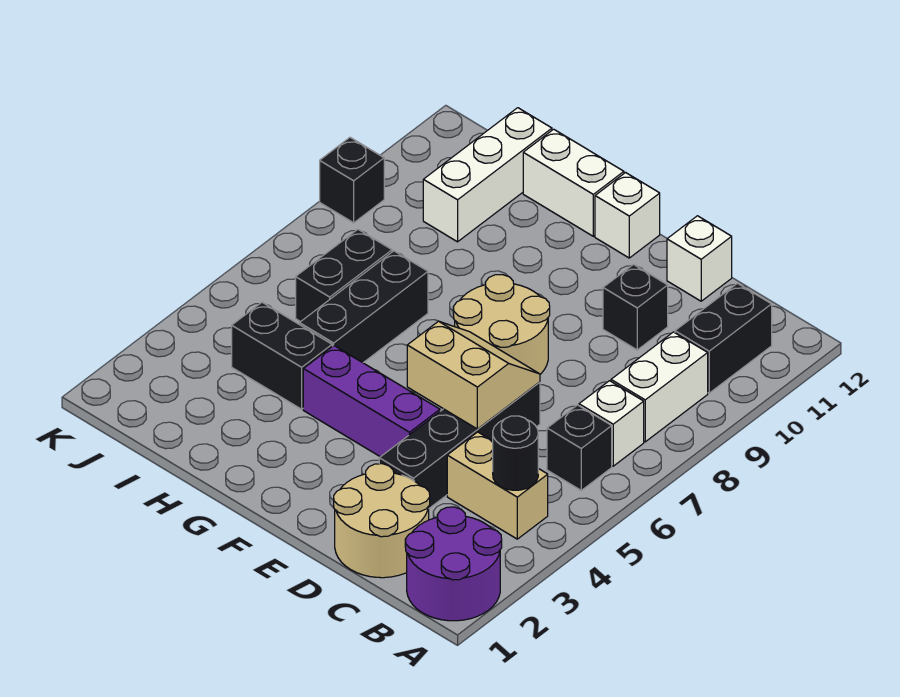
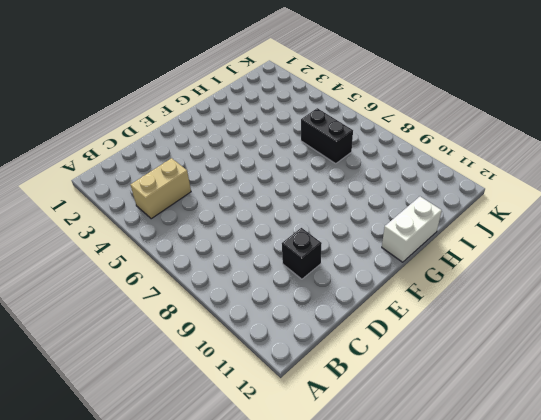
none -> purple 2x2 round brick [405,507,502,621]
none -> black 1x1 brick [547,405,612,490]
none -> white 1x1 brick [579,381,644,466]

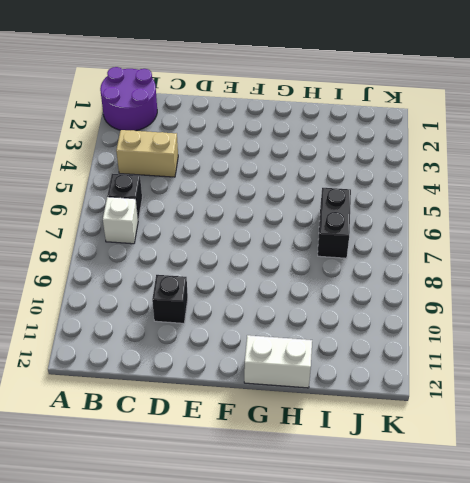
none -> white 1x2 brick [611,332,708,442]
none -> black 1x2 brick [675,283,772,393]
none -> tan 2x2 round brick [334,464,430,578]

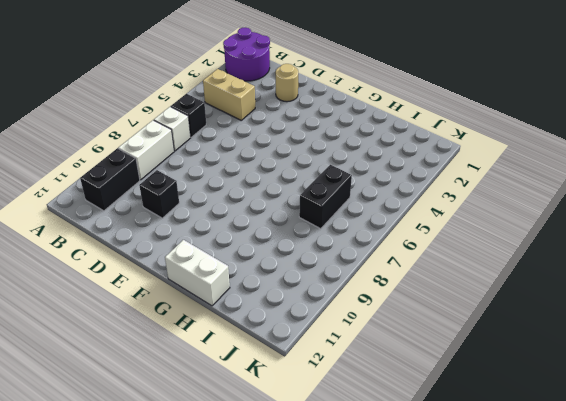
tan 1x1 round brick [276,64,298,102] -> tan 2x2 round brick [334,464,430,578]
none -> black 1x4 brick [379,382,540,508]
none -> white 1x1 brick [667,216,732,301]
none -> purple 1x3 brick [303,346,440,457]

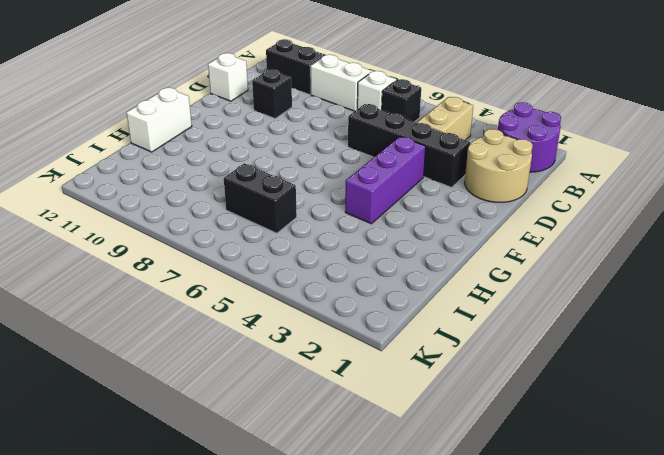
none -> tan 2x2 round brick [453,275,550,374]
none -> white 1x1 brick [595,173,660,258]
none -> black 1x2 brick [232,302,332,409]

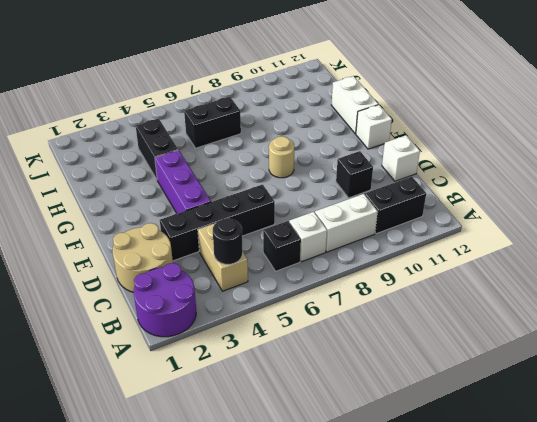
tan 1x1 round brick [269,136,294,178] -> tan 2x2 round brick [453,275,550,374]
none -> black 1x3 brick [299,251,428,363]
none -> white 1x3 brick [423,108,552,242]
none -> black 1x1 brick [320,138,384,223]

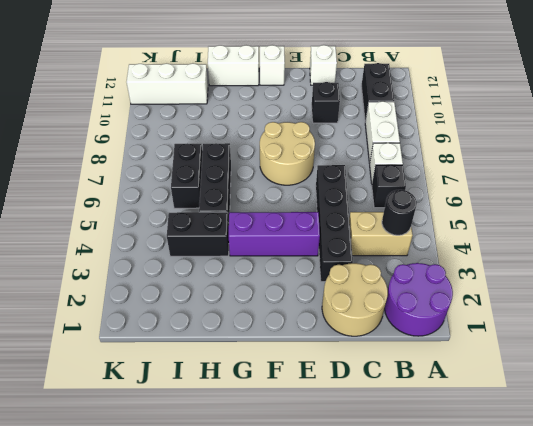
white 1x3 brick [127,63,208,104] -> white 1x3 brick turned to [423,108,552,242]
none -> black 1x1 brick [320,138,384,223]
none -> tan 2x2 slope [407,321,540,429]

